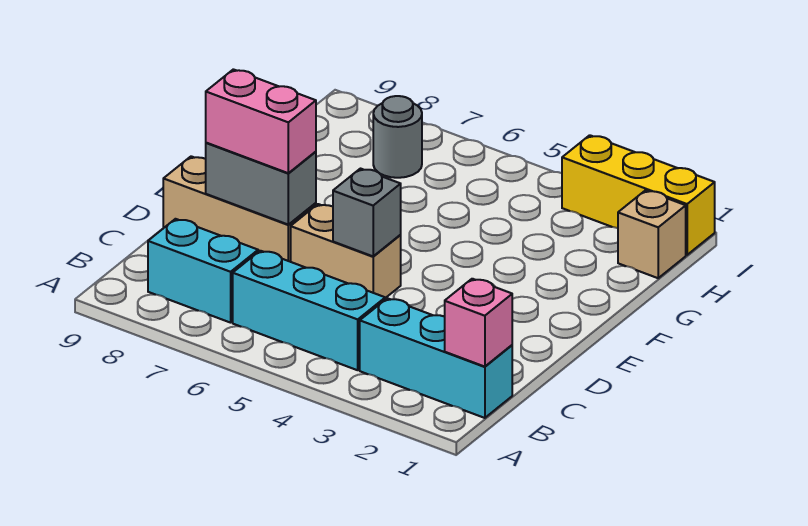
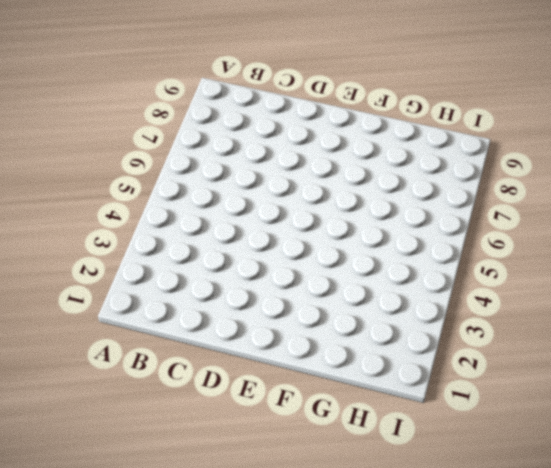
none -> cyan 1x3 brick [360,298,512,418]
none -> cyan 1x3 brick [233,251,385,370]
none -> cyan 1x2 brick [148,219,258,323]

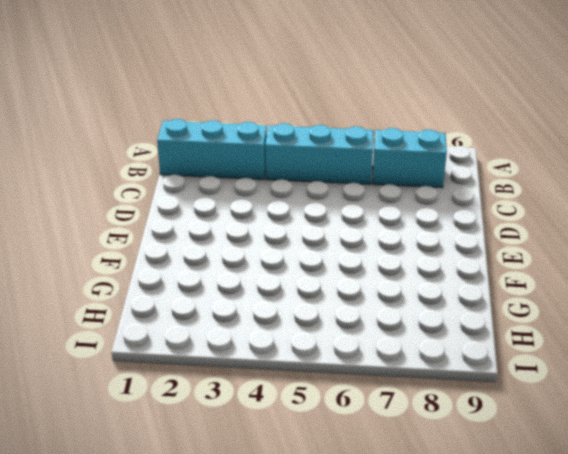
none -> tan 1x2 brick [291,204,401,298]
none -> tan 1x3 brick [163,156,316,262]
none -> tan 1x1 brick [618,190,686,278]

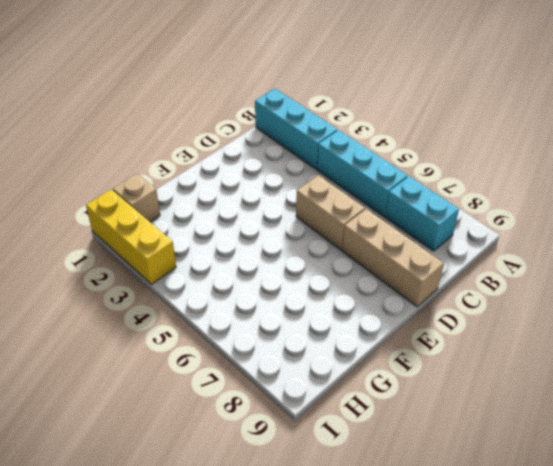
none -> grey 1x1 round brick [373,96,422,178]
none -> pink 1x1 brick [445,279,512,367]
none -> grey 1x1 brick [333,169,401,256]

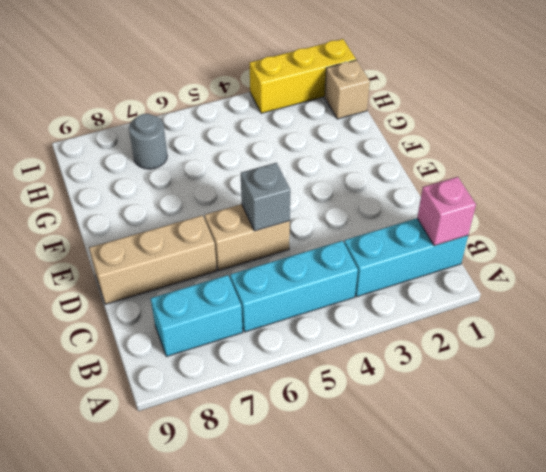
none -> grey 1x2 brick [206,143,316,225]
none -> pink 1x2 brick [206,69,316,173]

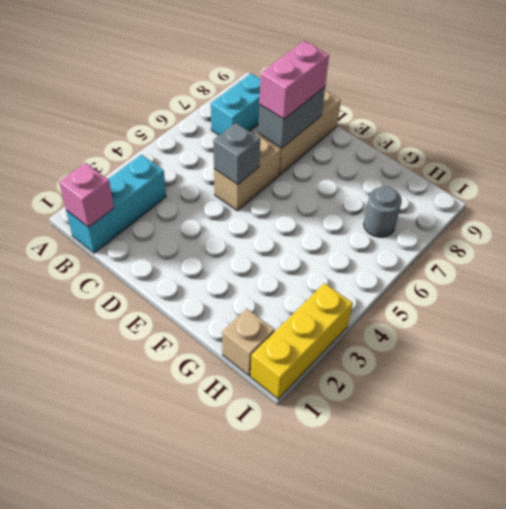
none -> cyan 1x3 brick [233,251,385,370]

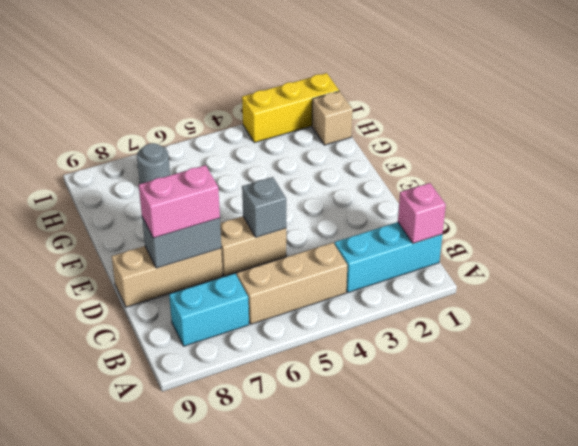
tan 1x3 brick [237,243,347,324] -> cyan 1x3 brick [233,251,385,370]

